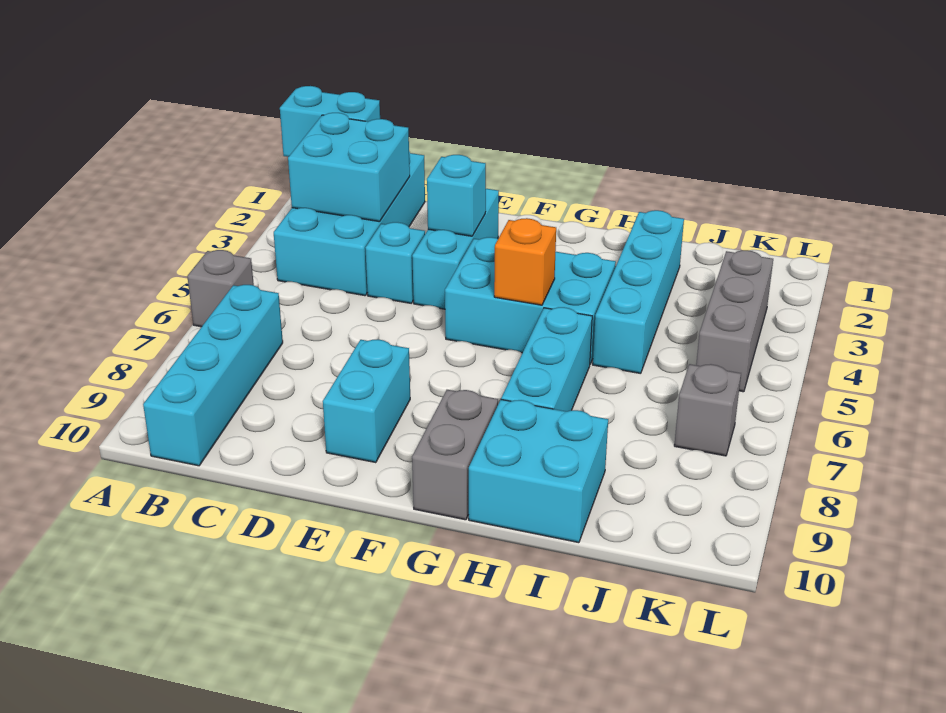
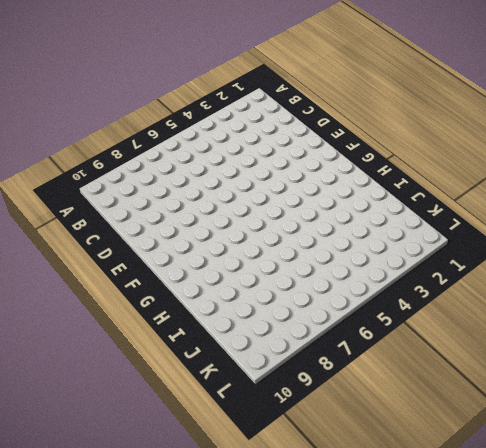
none -> grey 1x1 brick [187,250,254,327]
none -> cyan 2x4 brick [274,152,425,296]
none -> cyan 1x4 brick [143,285,283,466]

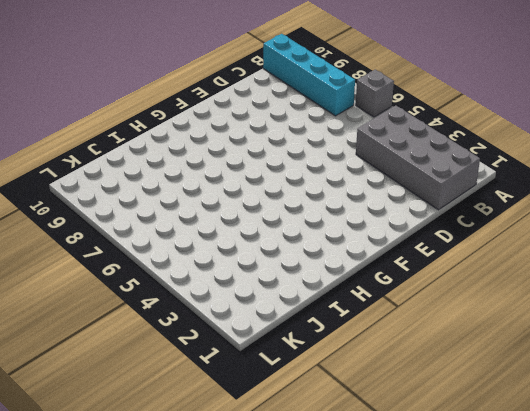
grey 2x4 brick [356,106,480,210] -> cyan 2x4 brick [274,152,425,296]
none -> cyan 1x1 brick [365,222,425,303]
none -> cyan 1x3 brick [412,189,499,309]
none -> cyan 1x2 brick [323,340,410,463]

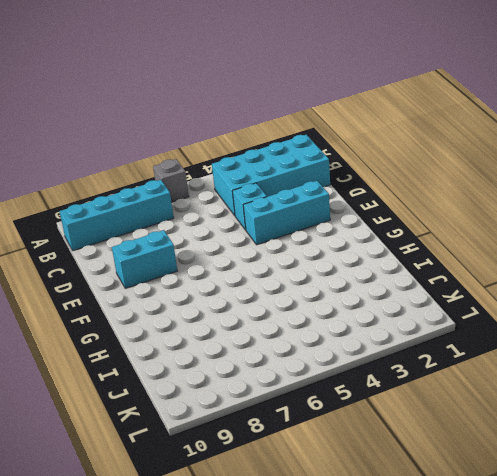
none -> cyan 2x3 brick [445,237,616,364]
none -> grey 1x2 brick [412,390,498,520]
none -> cyan 1x3 brick [501,307,592,411]

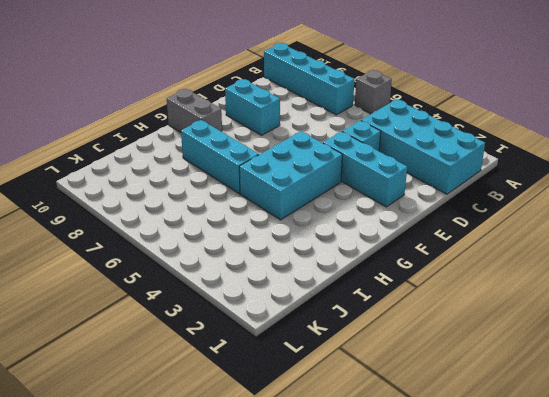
none -> cyan 2x2 brick [469,400,608,543]
none -> cyan 1x4 brick [593,210,684,374]
none -> grey 1x3 brick [696,250,773,392]

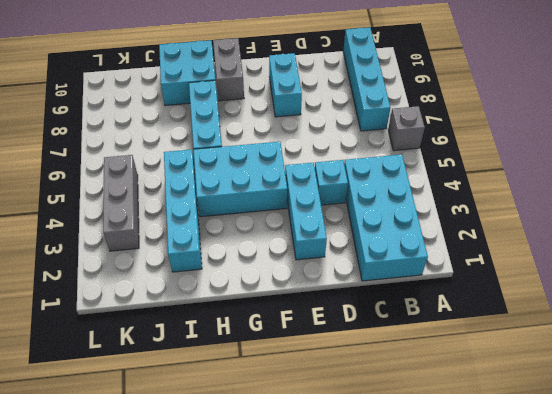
none -> grey 1x1 brick [674,364,741,456]
none -> cyan 1x2 brick [280,86,380,157]
none -> cyan 2x2 brick [288,113,410,222]

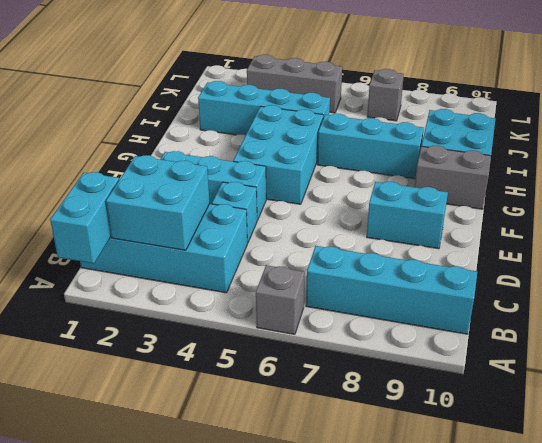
none -> cyan 1x1 brick [427,155,486,236]
none -> orange 1x1 brick [494,218,556,305]

